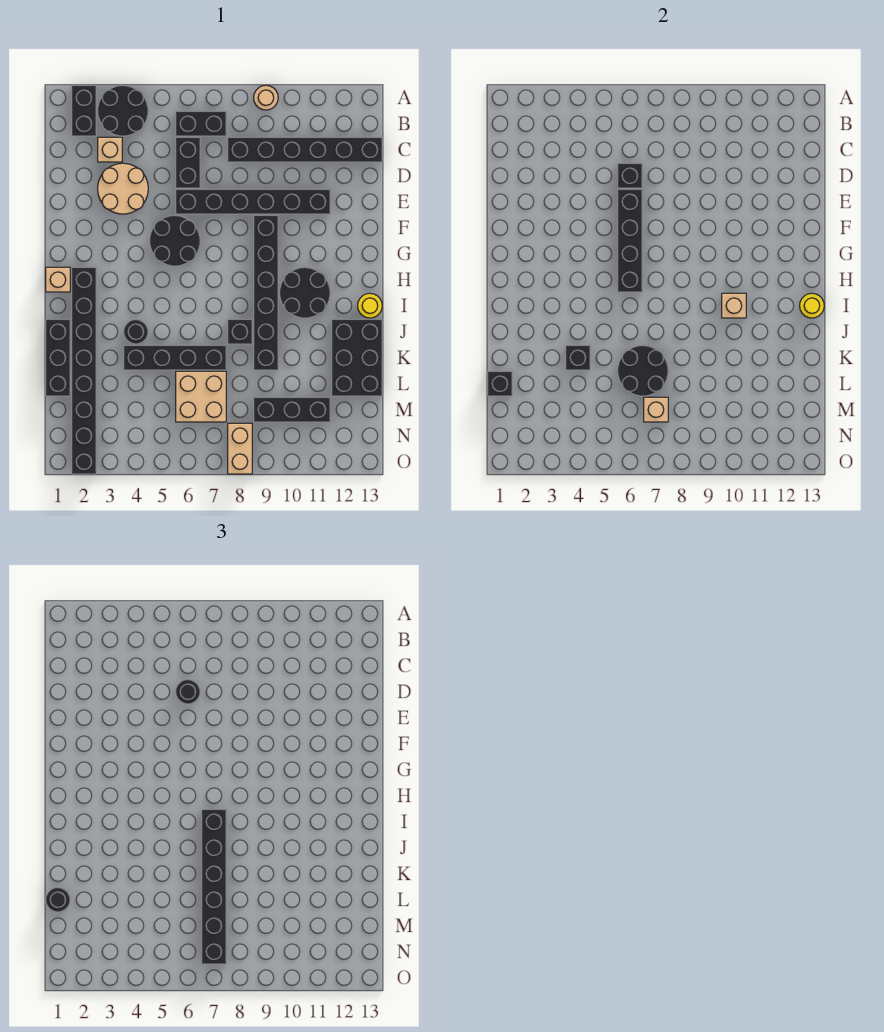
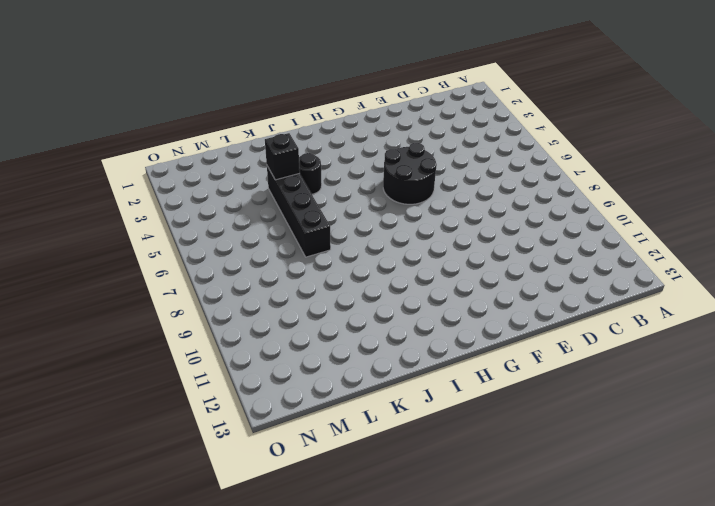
none -> black 1x2 brick [72,85,96,136]
none -> black 2x2 round brick [98,85,148,136]
none -> tan 1x1 round brick [254,85,278,110]
none -> black 1x2 brick [176,111,226,136]

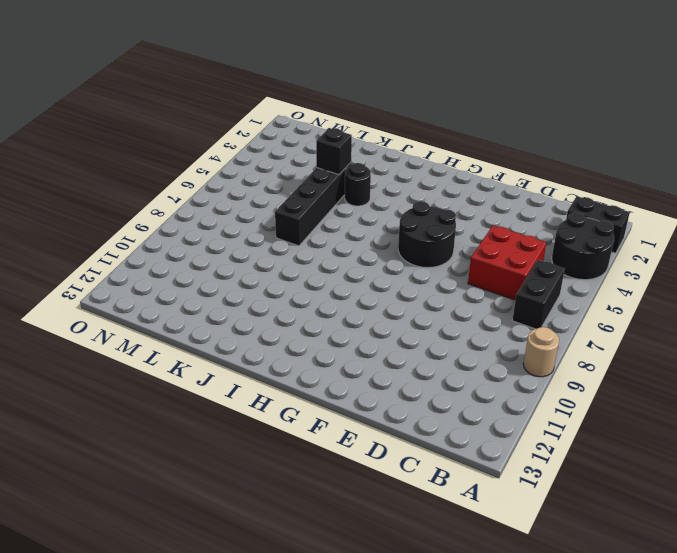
red 2x2 brick [468,225,546,300] -> black 1x2 brick [176,137,200,188]
none -> tan 1x1 brick [98,137,122,162]
none -> black 1x6 brick [228,137,382,162]
none -> tan 2x2 round brick [98,163,148,214]
none -> black 1x6 brick [176,189,330,214]

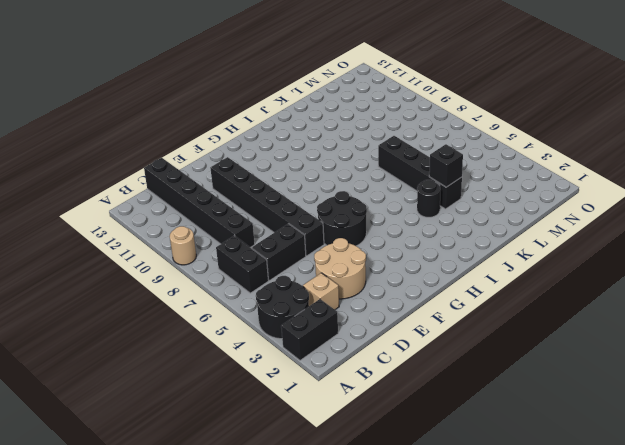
none -> black 1x6 brick [254,215,278,370]
none -> tan 1x1 brick [46,267,70,292]
none -> black 1x8 brick [72,267,96,474]
none -> black 2x2 round brick [280,267,330,318]

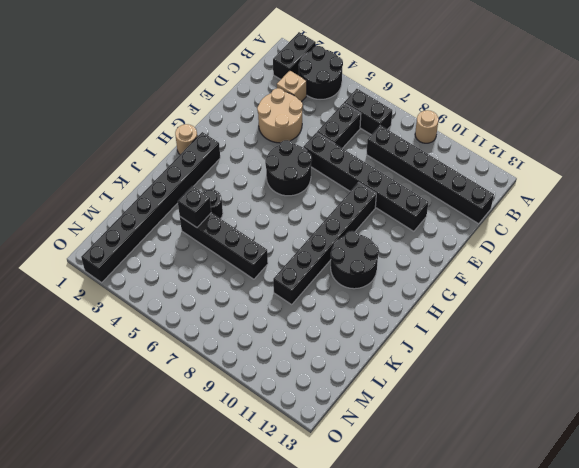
tan 1x1 round brick [175,124,197,154] -> tan 1x1 brick [46,267,70,292]
none -> yellow 1x1 round brick [358,293,382,318]
none -> black 1x3 brick [46,319,70,396]
none -> black 1x1 brick [228,319,252,344]
none -> black 2x3 brick [332,319,382,396]

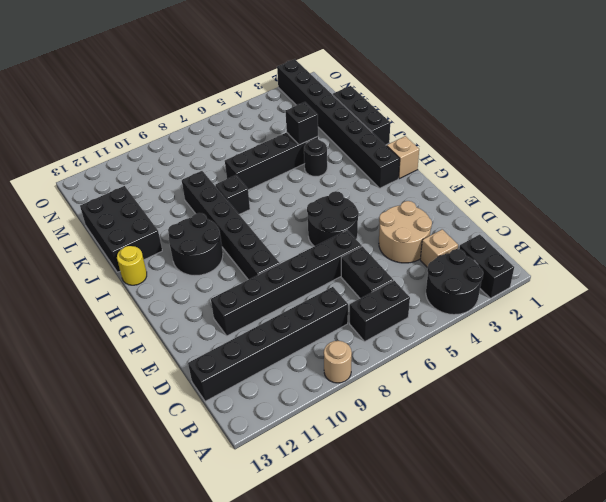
none -> tan 2x2 brick [176,371,226,422]
none -> black 1x3 brick [254,397,330,422]
none -> tan 1x2 brick [228,423,252,474]
none -> black 1x1 brick [618,163,642,188]

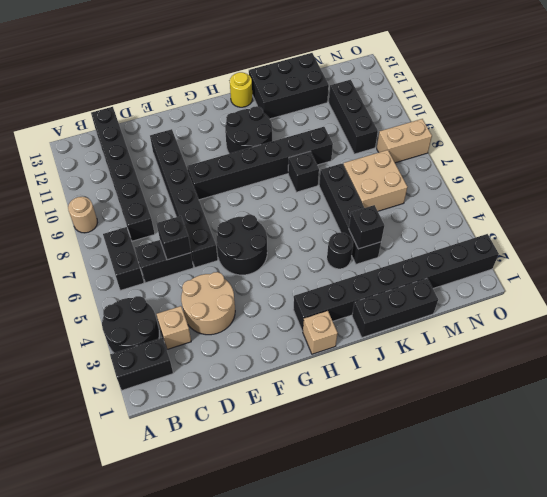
none -> black 1x4 brick [618,189,642,292]
none -> tan 1x1 brick [722,293,746,318]
none -> yellow 1x1 round brick [800,293,824,318]
none -> black 2x2 round brick [618,345,668,396]

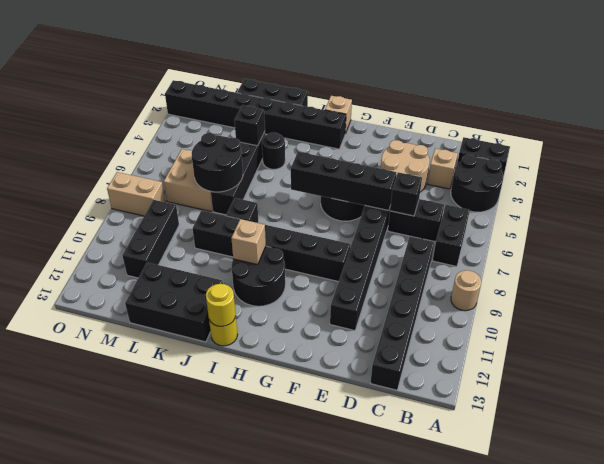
none -> black 1x1 brick [488,371,512,396]
none -> tan 1x1 brick [644,397,668,422]
none -> black 1x1 round brick [176,679,200,704]
none -> black 1x6 brick [202,809,226,964]

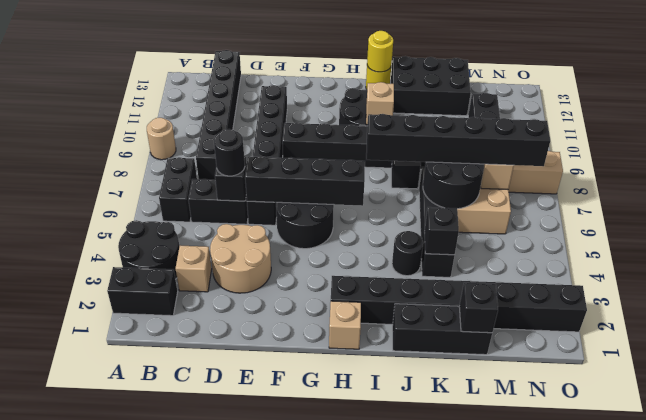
none -> black 1x1 round brick [46,887,70,912]

